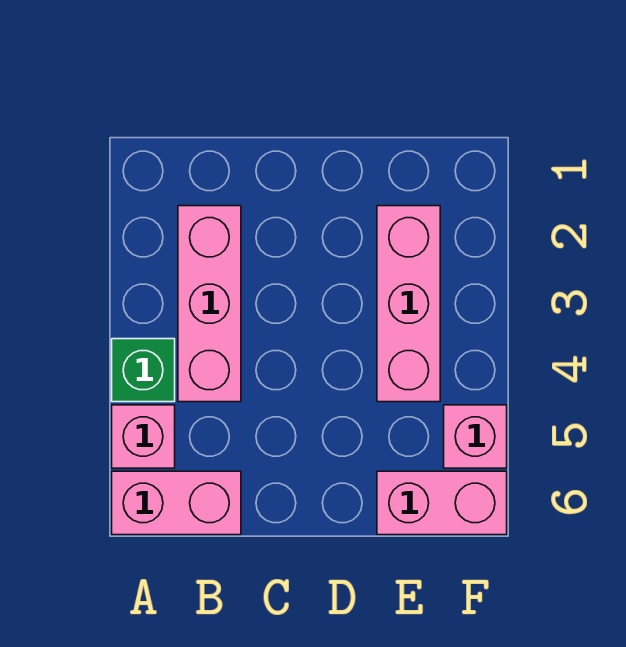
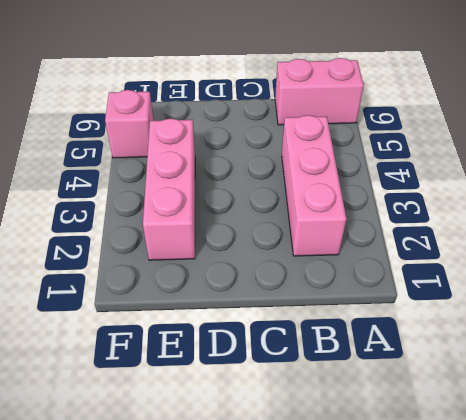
none -> green 1x1 brick [112,339,175,402]
none -> pink 1x1 brick [112,405,175,468]

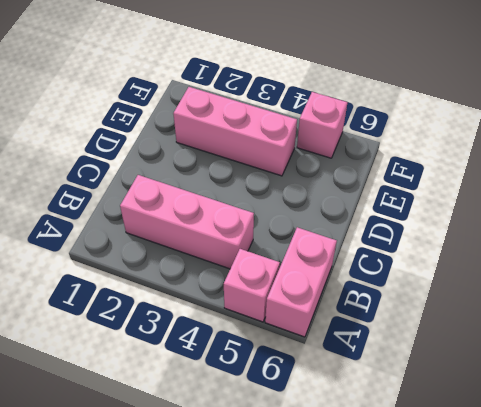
none -> green 1x1 brick [112,339,175,402]
none -> pink 1x2 brick [377,471,507,535]

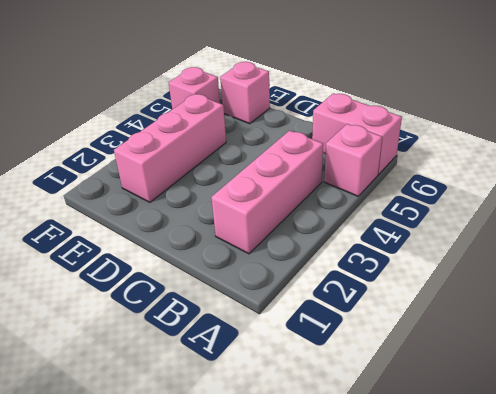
pink 1x1 brick [220,62,270,124] -> pink 1x2 brick [377,471,507,535]
none -> green 1x1 brick [112,339,175,402]

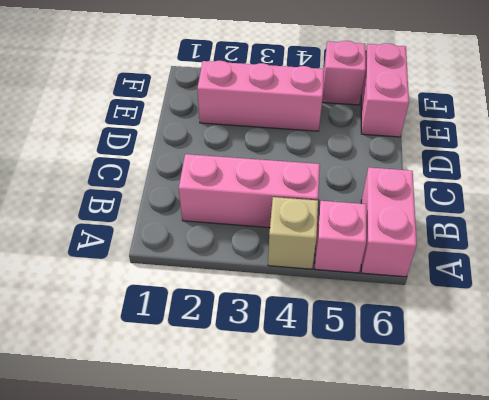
tan 1x1 brick [268,197,318,269] -> green 1x1 brick [112,339,175,402]

